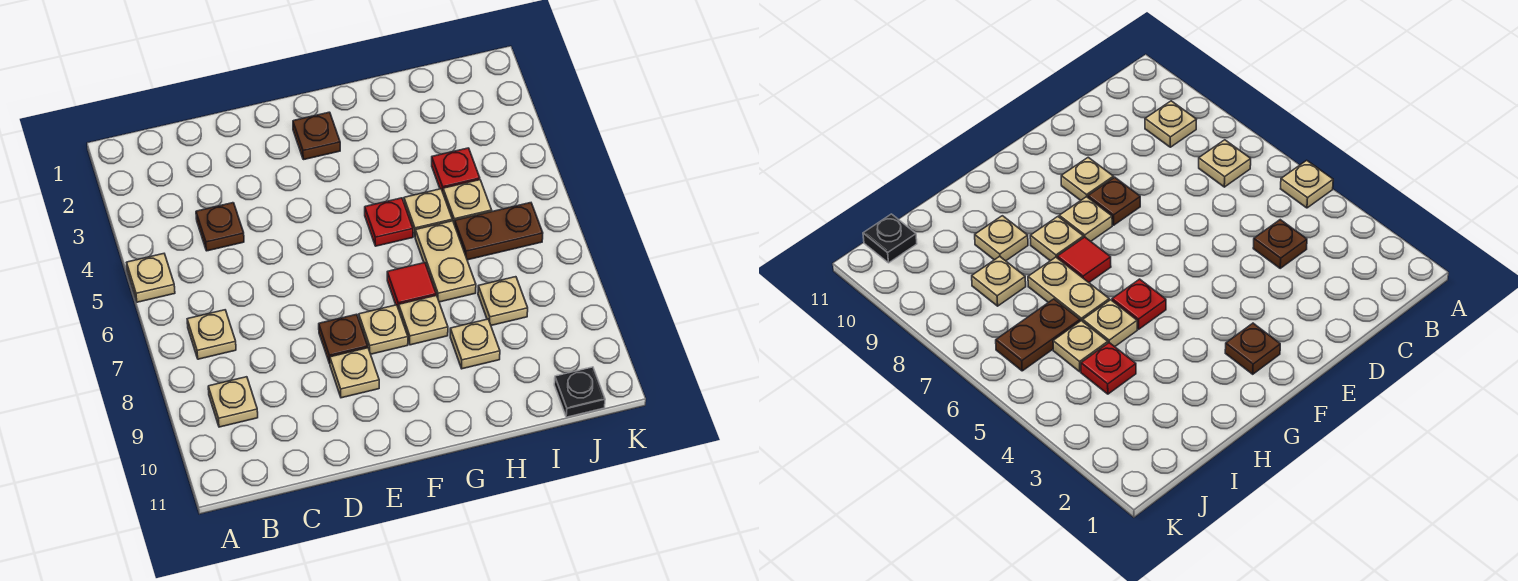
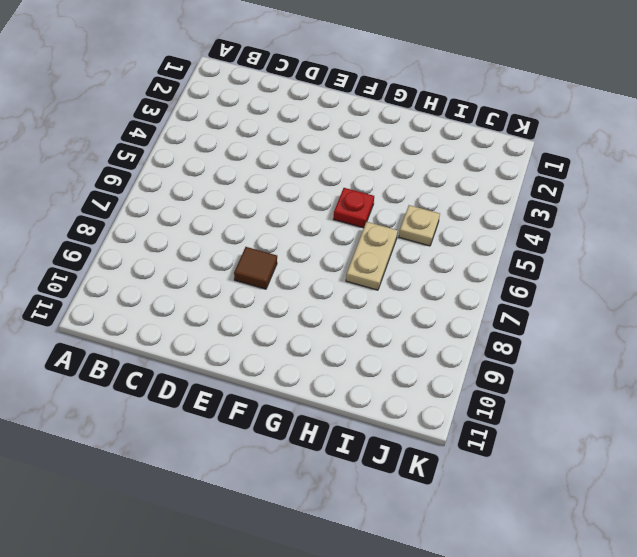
brown 1x1 tile [234,247,277,289] -> brown 1x1 plate [319,314,368,364]
none -> tan 1x1 plate [127,254,175,302]
none -> tan 1x1 plate [187,310,236,359]
none -> tan 1x1 plate [208,377,258,427]

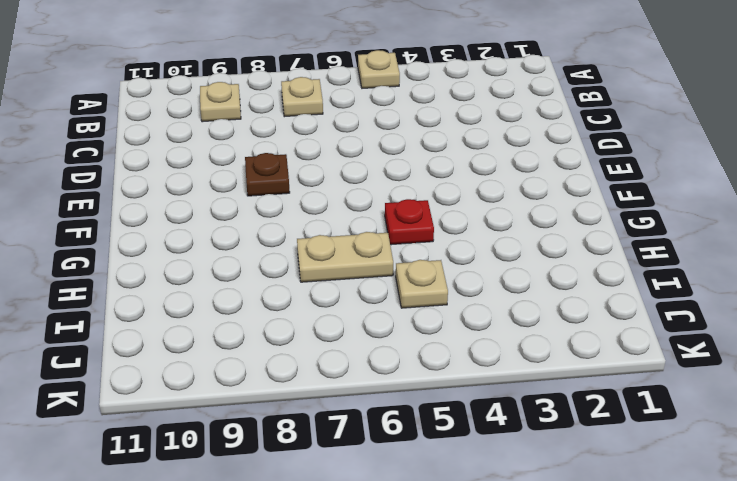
none -> brown 1x1 plate [196,203,244,251]
none -> tan 1x1 plate [330,348,379,398]
none -> brown 1x1 plate [293,112,340,160]

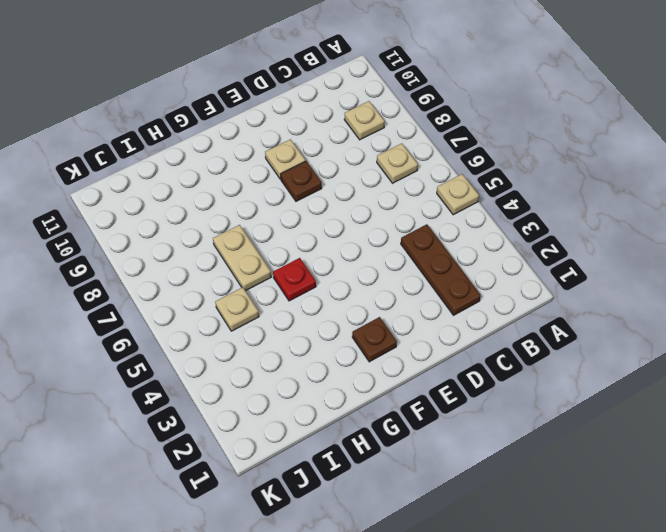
brown 1x3 plate [401,224,481,315] -> brown 1x1 plate [196,203,244,251]
none -> tan 1x1 plate [359,305,408,354]
none -> red 1x1 tile [387,263,436,309]
none -> tan 1x1 plate [399,296,448,345]

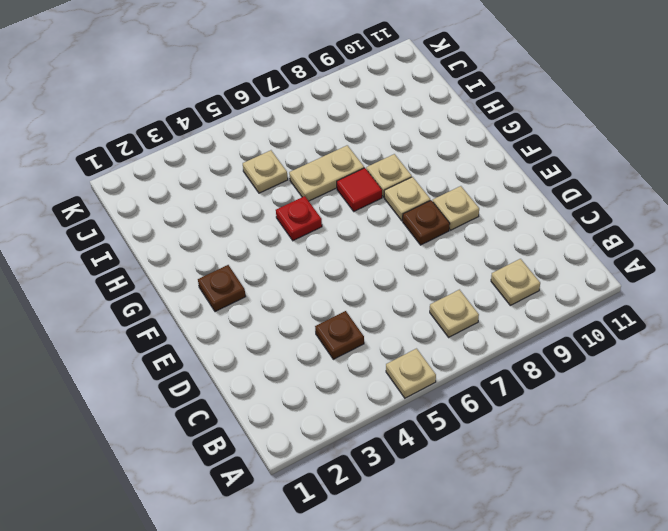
none -> tan 1x1 plate [404,189,452,236]
none -> tan 1x1 plate [450,319,500,369]
none -> red 1x1 plate [432,148,480,192]

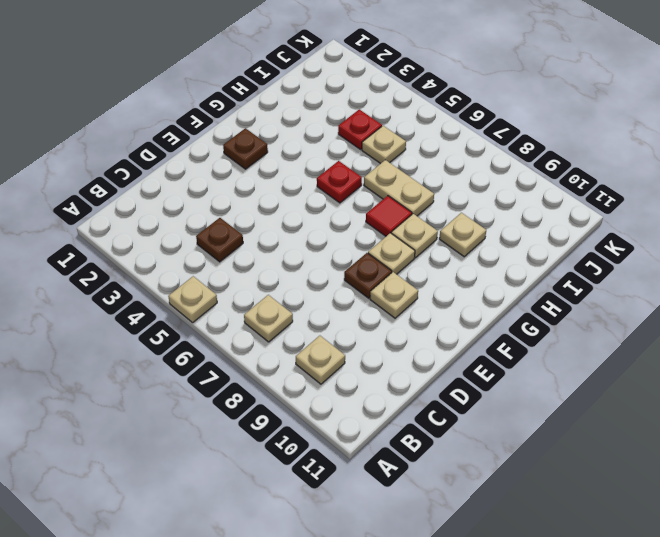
none -> tan 1x1 plate [404,189,452,236]
none -> brown 1x2 plate [455,203,543,260]
none -> tan 1x1 plate [478,277,528,325]

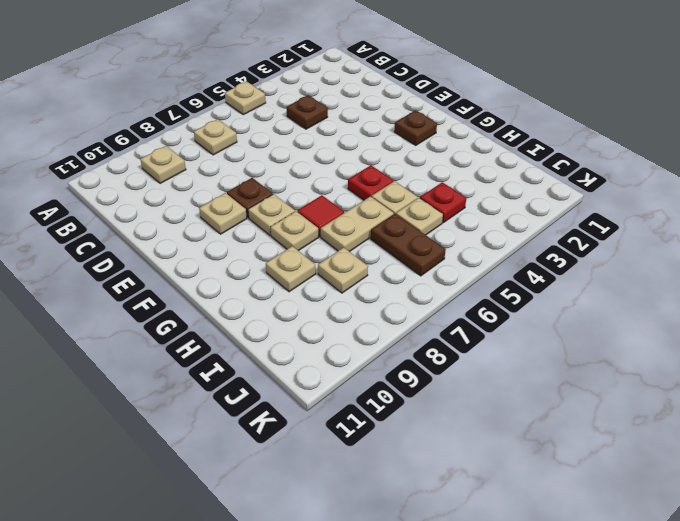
none -> black 1x1 plate [554,367,605,417]

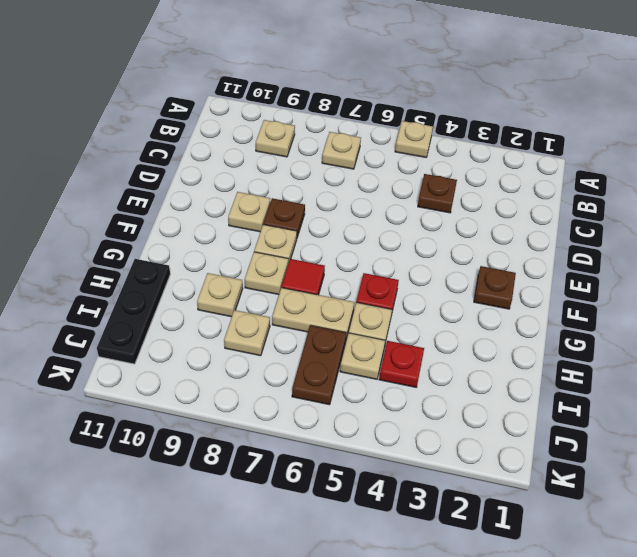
black 1x3 plate [97,259,170,364] -> black 1x1 plate [554,367,605,417]

